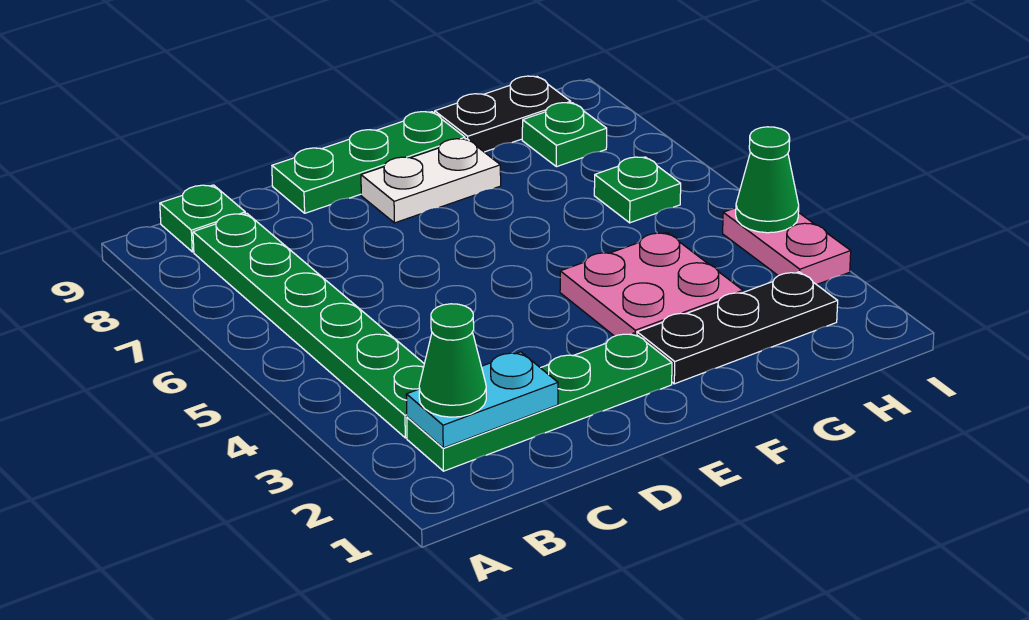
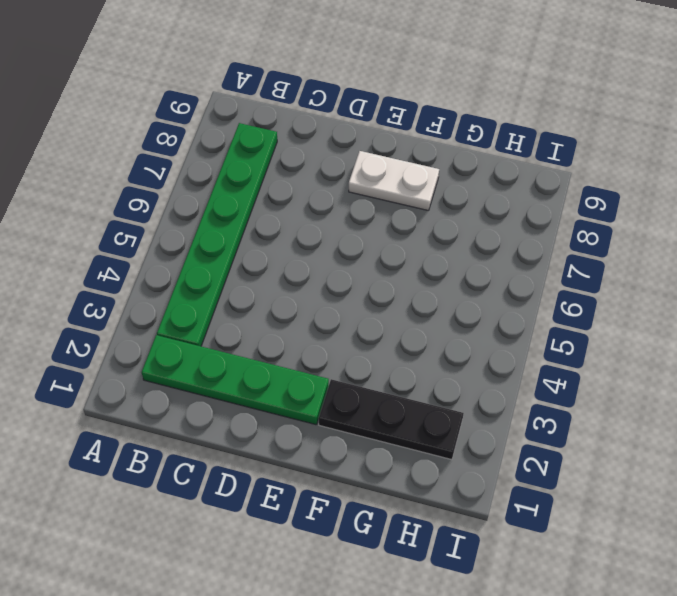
none -> green 1x1 plate [160,185,245,252]
none -> green 1x3 plate [272,112,465,213]
none -> pink 2x2 plate [560,233,743,336]

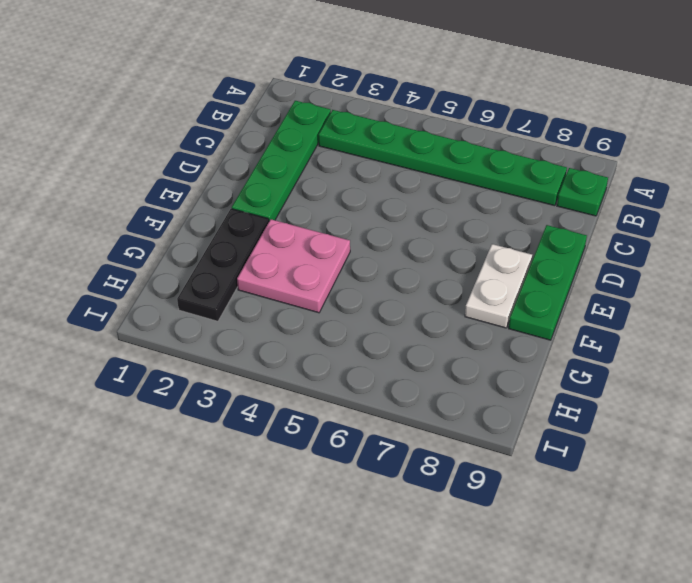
none -> black 1x2 plate [435,76,571,152]
none -> green 1x1 plate [594,157,681,223]
none -> green 1x1 plate [522,103,607,167]

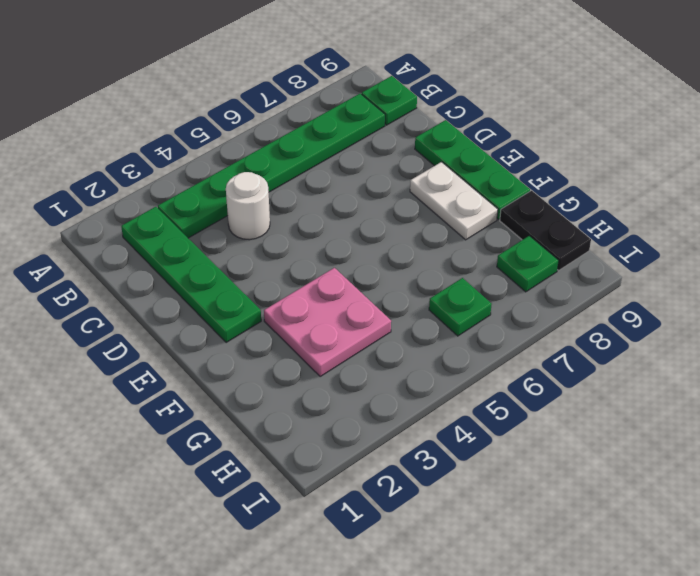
white 1x1 round brick [226,172,270,240] -> none
none -> black 1x3 plate [637,272,838,384]
none -> pink 1x2 plate [723,208,851,285]
none -> cyan 1x2 plate [406,352,558,448]

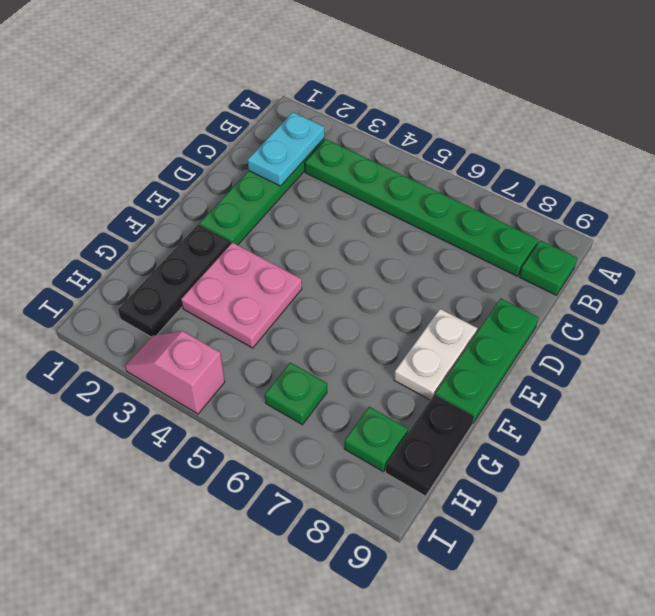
pink 1x2 slope [125,331,225,414] -> pink 1x2 plate [723,208,851,285]
none -> green 1x1 cone [736,127,799,233]
none -> green 1x1 cone [419,304,486,417]

